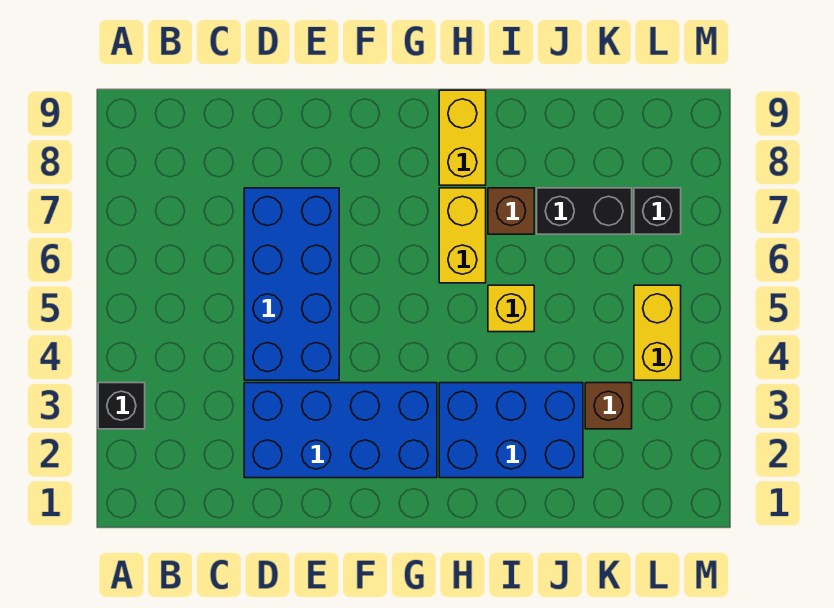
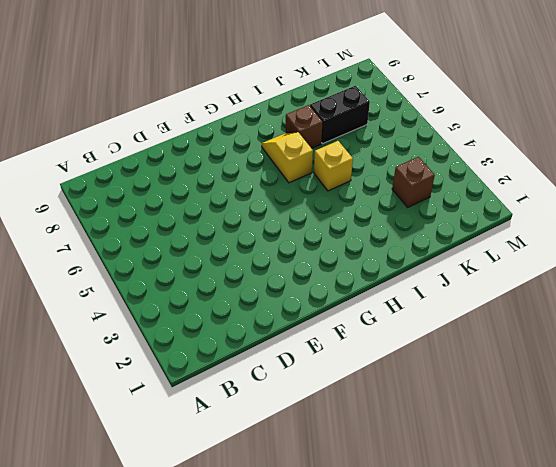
yellow 1x2 slope [262,132,313,183] -> yellow 1x2 brick [439,188,486,283]
none -> black 1x1 brick [98,383,145,429]
none -> blue 2x4 brick [244,383,437,478]
none -> blue 2x4 brick [244,188,339,380]

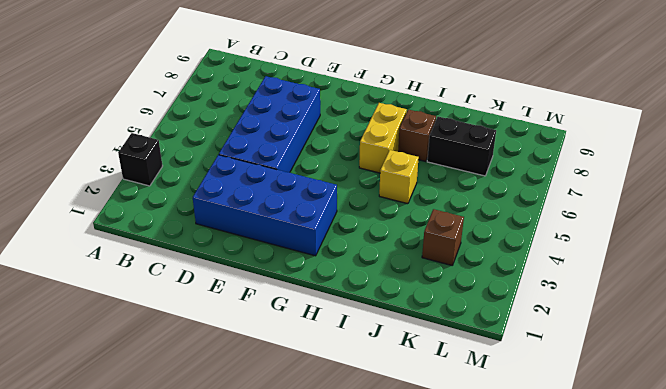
none -> blue 2x3 brick [439,383,583,478]
none -> yellow 1x2 brick [439,90,486,185]
none -> yellow 1x2 brick [634,285,681,380]

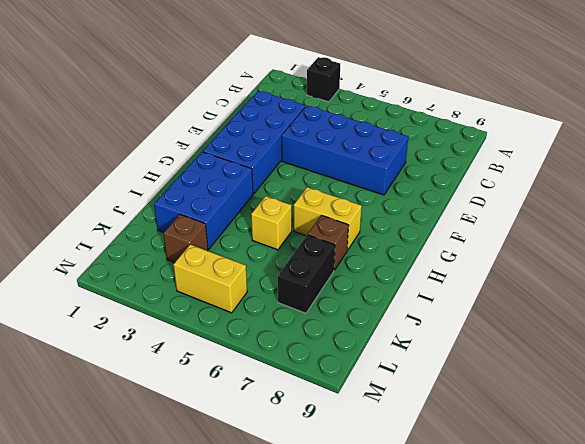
none -> yellow 1x2 brick [439,90,486,185]
none -> black 1x1 brick [634,188,681,234]

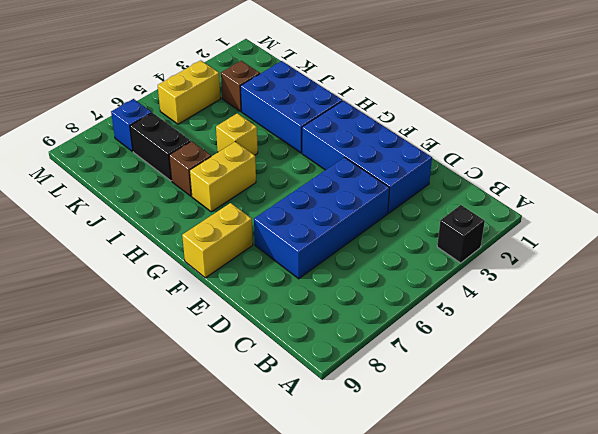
yellow 1x2 brick [182,203,253,278] -> yellow 1x2 brick moved to [439,90,486,185]
blue 1x1 brick [111,99,152,152] -> black 1x1 brick [634,188,681,234]

